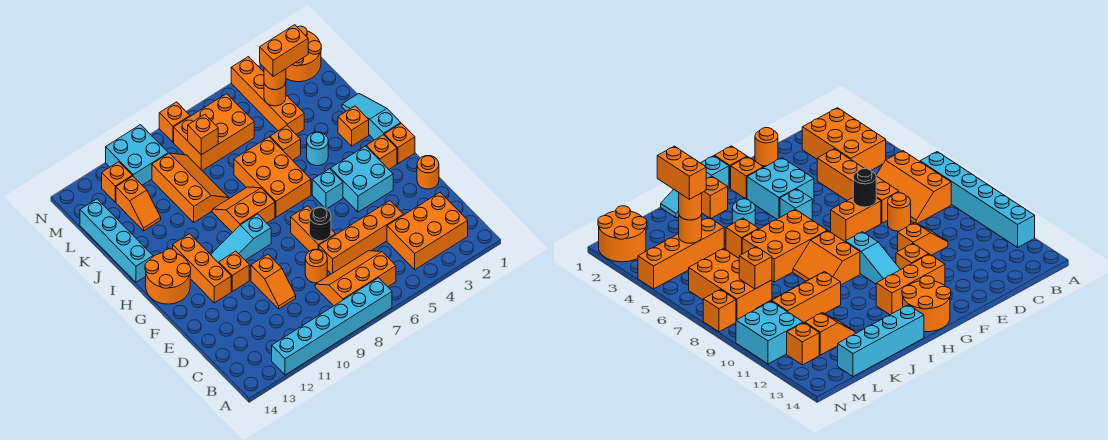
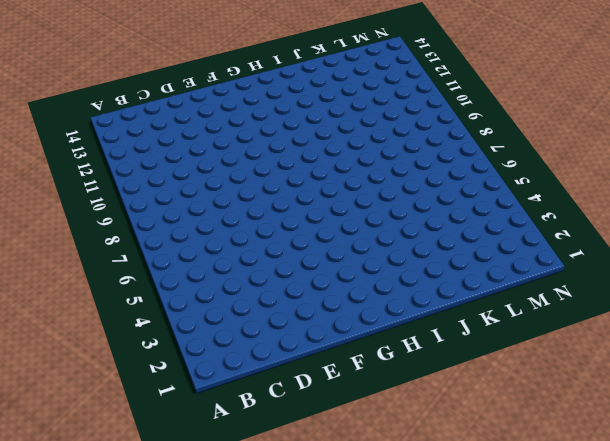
none -> cyan 1x6 brick [272,278,392,375]
none -> orange 2x3 brick [387,192,468,270]
none -> orange 2x3 slope [315,251,396,306]
none -> orange 1x4 brick [319,201,404,274]

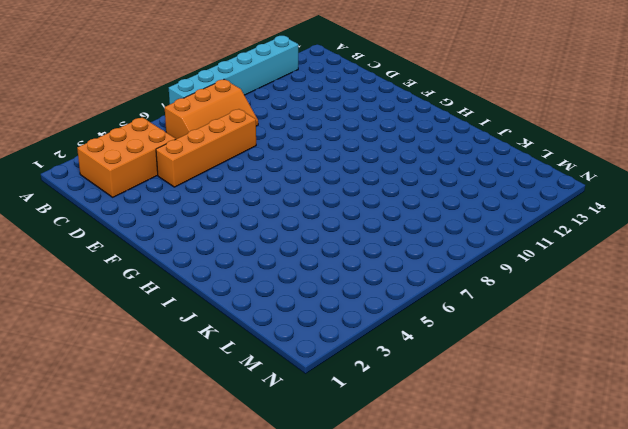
none -> orange 1x1 round brick [305,249,327,283]
none -> orange 1x2 slope [251,254,296,309]
none -> orange 1x1 round brick [417,156,439,189]
none -> orange 1x2 brick [291,206,335,251]

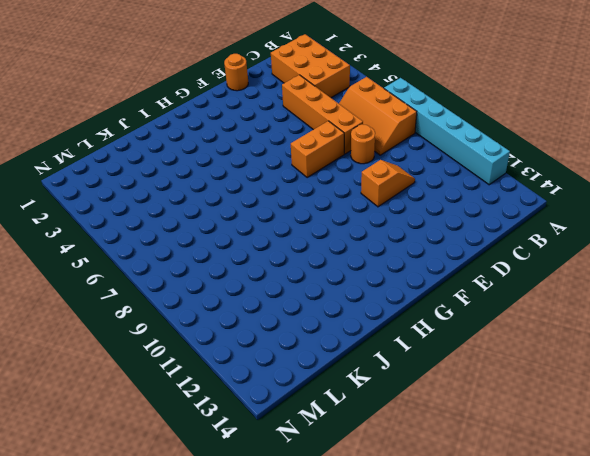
none -> cyan 2x2 brick [330,146,393,212]
none -> orange 1x1 brick [219,251,249,291]
none -> orange 1x3 brick [173,234,231,303]
none -> orange 1x1 brick [384,123,415,164]

